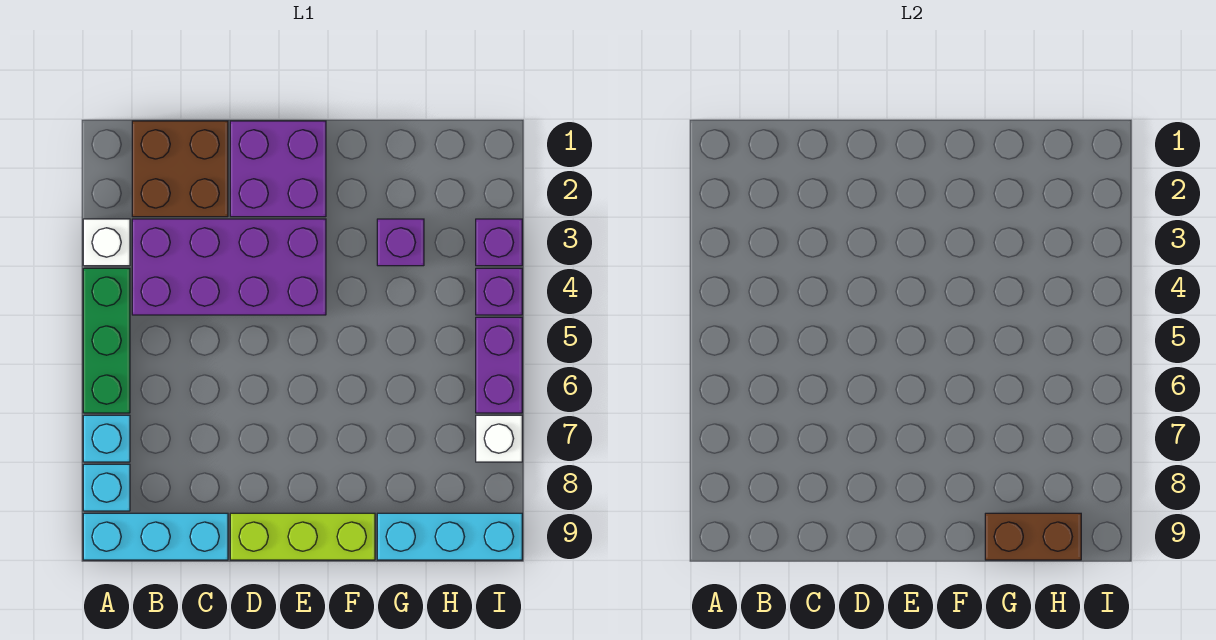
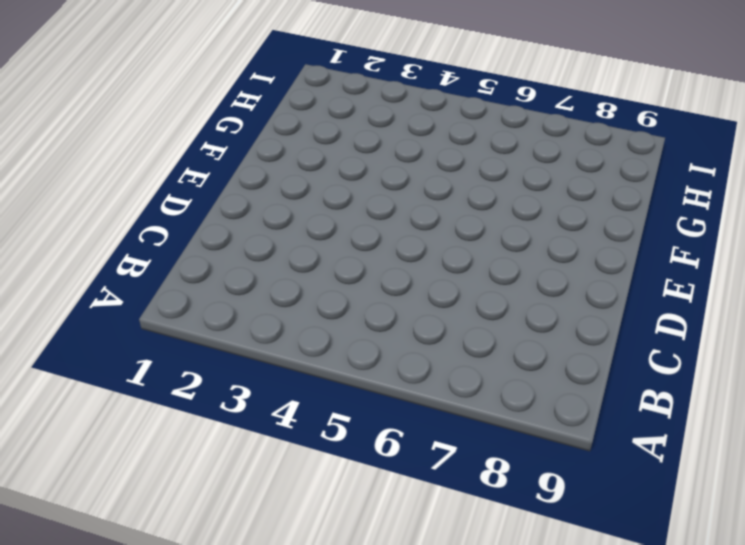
none -> white 1x1 brick [83,219,130,266]
none -> green 1x3 brick [83,268,130,413]
none -> cyan 1x1 brick [83,415,130,462]

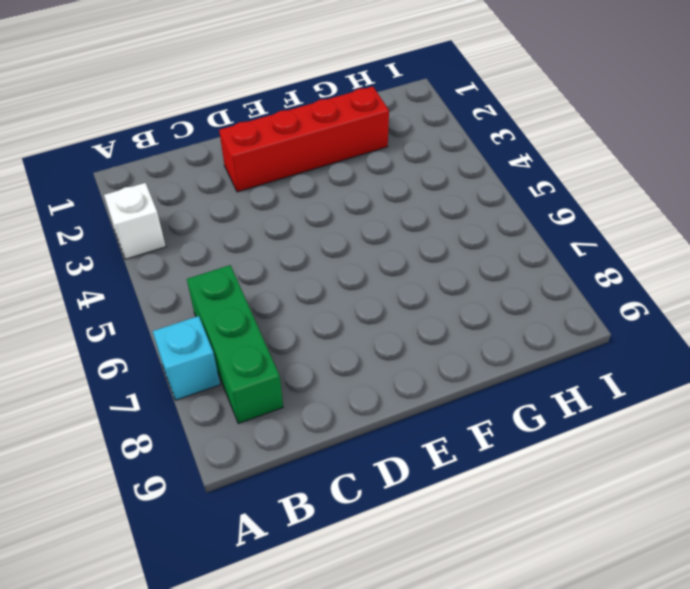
green 1x3 brick [187,265,283,424] -> green 1x3 brick moved to [83,268,130,413]
red 1x4 brick [219,86,389,192] -> purple 2x2 brick [230,121,326,217]
none -> cyan 1x1 brick [83,464,130,511]
none -> cyan 1x3 brick [83,513,228,560]
none -> brown 2x2 brick [132,121,228,217]

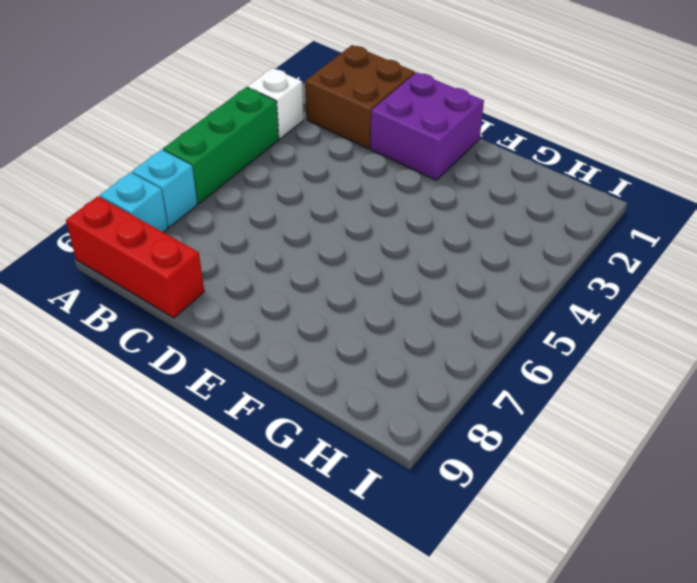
red 1x3 brick [66,196,204,318] -> cyan 1x3 brick [83,513,228,560]
none -> purple 2x4 brick [132,219,326,315]
none -> lime 1x3 brick [230,513,375,560]
none -> purple 1x1 brick [377,219,424,266]

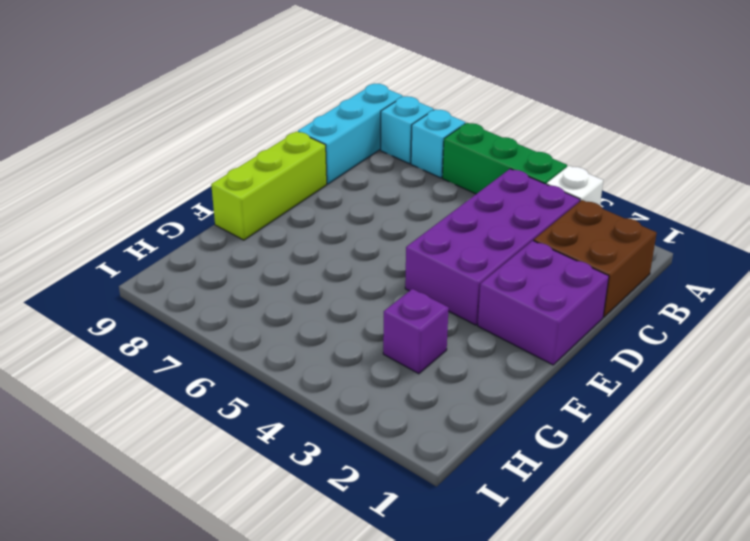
none -> cyan 1x3 brick [377,513,522,560]
none -> purple 1x1 brick [476,219,522,266]
none -> purple 1x1 brick [476,268,522,315]

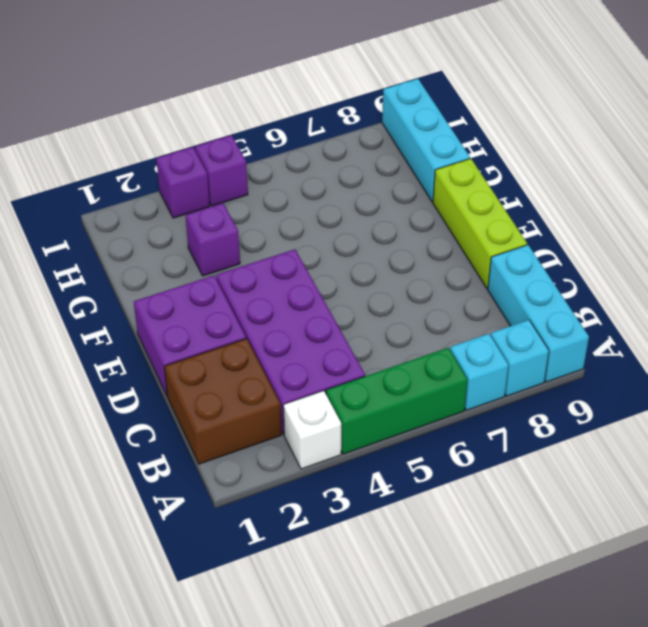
none -> purple 1x2 brick [476,317,522,413]
none -> white 1x1 brick [476,415,522,462]
none -> brown 1x2 brick [985,513,1081,560]

